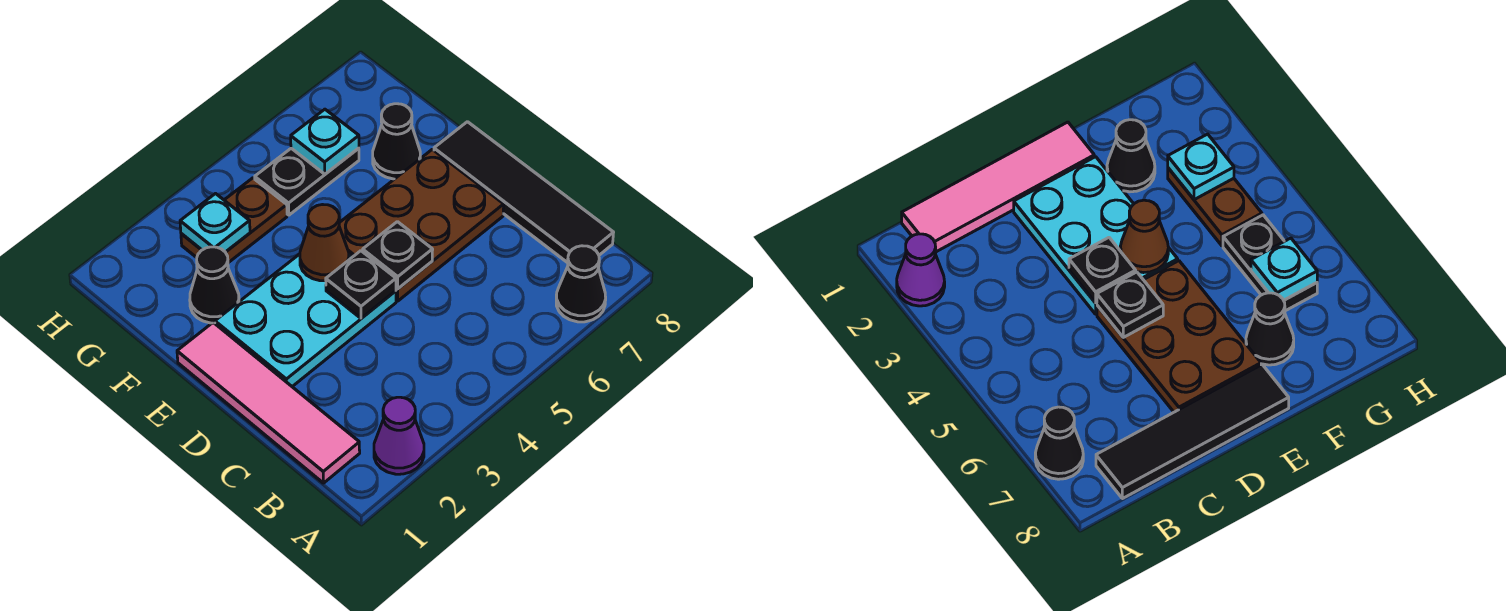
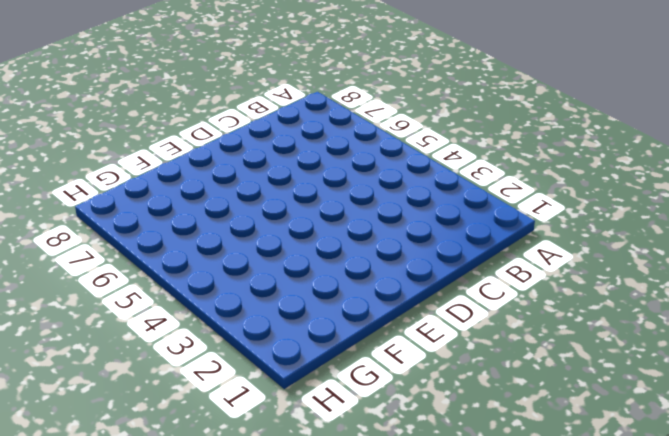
none -> purple 1x1 cone [374,397,424,474]
none -> black 1x1 cone [556,246,606,322]
none -> pink 1x4 tile [177,323,360,483]

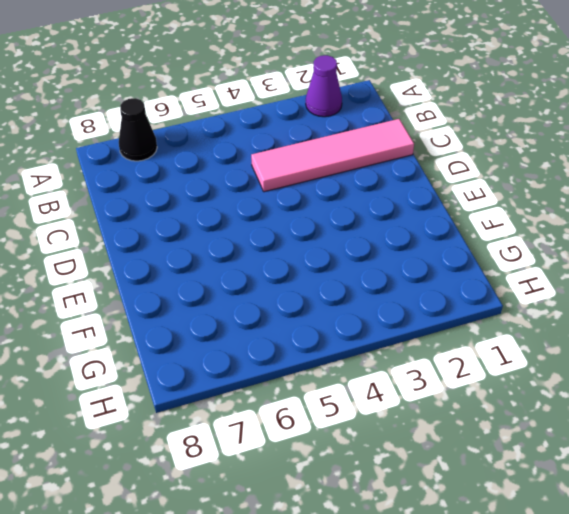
pink 1x4 tile [251,119,414,192] -> pink 1x4 tile turned to [177,323,360,483]
none -> black 1x4 tile [434,122,614,263]
none -> cyan 2x3 plate [215,254,396,387]
none -> brown 2x3 plate [339,149,504,301]

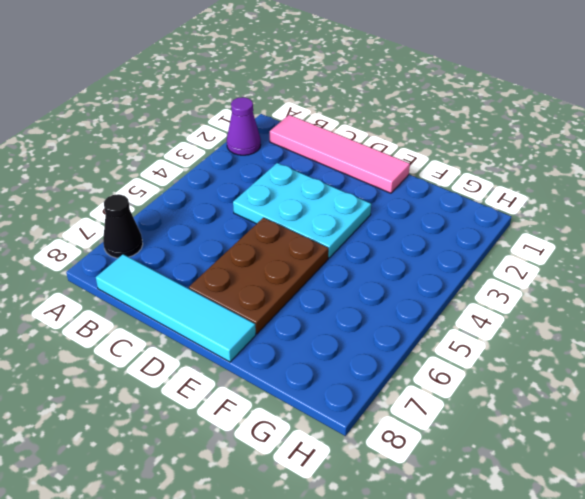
cyan 1x4 tile [96,254,256,362] -> black 1x4 tile [434,122,614,263]
cyan 2x3 plate [233,163,371,258] -> cyan 2x3 plate turned to [215,254,396,387]
none -> black 1x1 cone [190,247,239,323]
none -> black 1x1 cone [373,104,420,179]
none -> brown 1x2 plate [181,178,287,263]

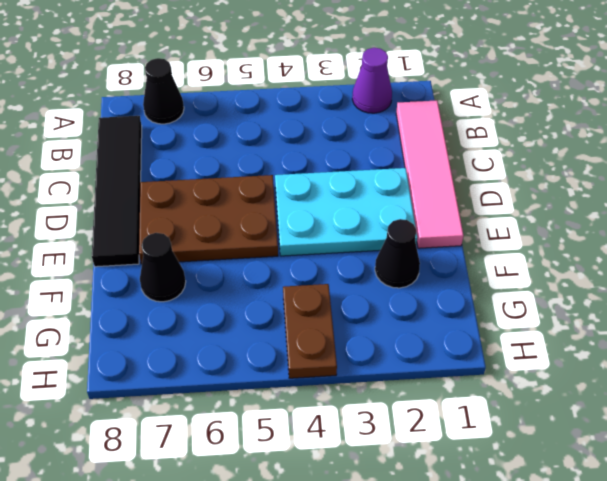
brown 1x2 plate [283,284,337,378] -> brown 1x2 plate turned to [181,178,287,263]
none -> black 1x2 plate [255,148,359,215]
none -> black 1x1 plate [326,251,396,318]
none -> black 1x1 plate [363,222,433,289]

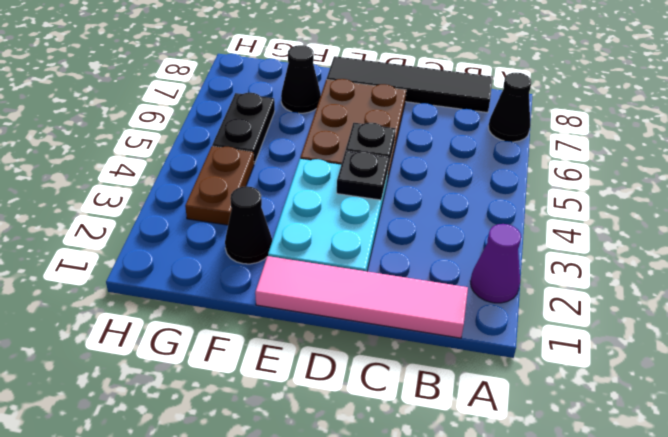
none -> brown 1x1 cone [300,205,349,281]
none -> cyan 1x1 plate [180,194,250,252]
none -> cyan 1x1 plate [291,109,359,174]

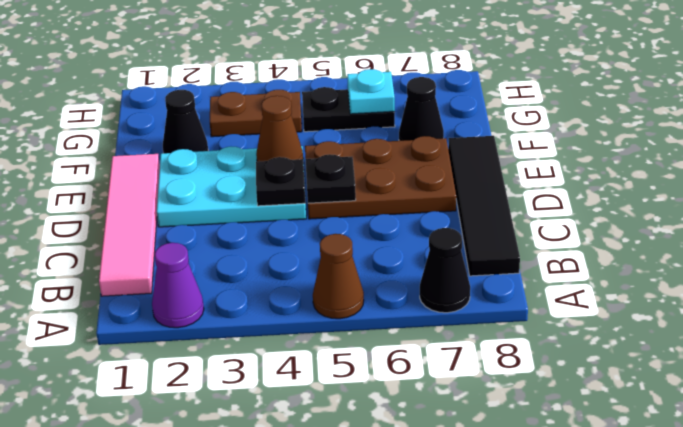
brown 1x1 cone [313,234,364,319] -> none
none -> cyan 1x1 plate [180,194,250,252]

